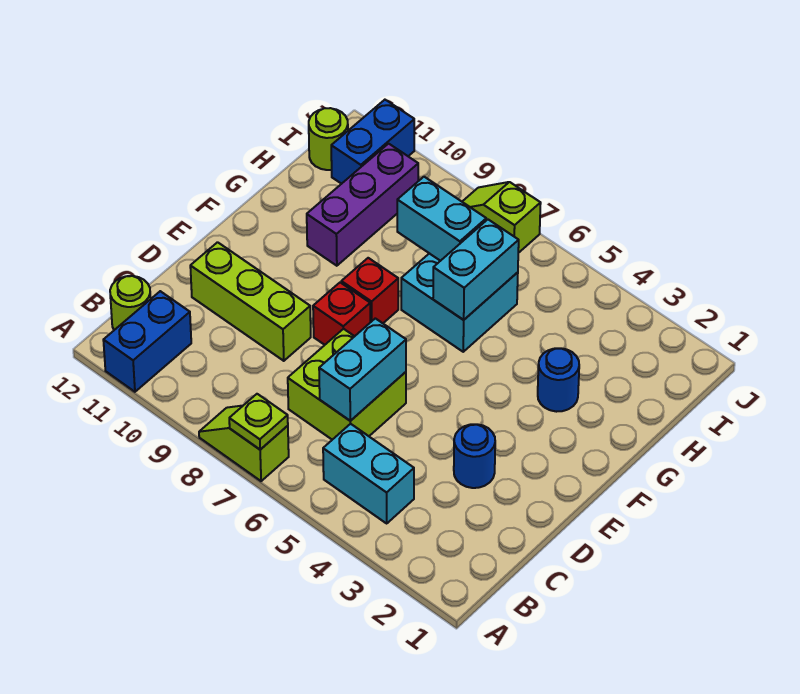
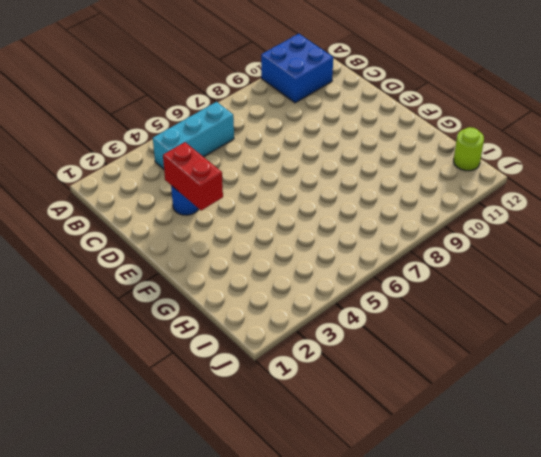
blue 2x2 brick [261,34,333,103] -> blue 1x2 brick [103,291,191,392]
cyan 1x3 brick [153,102,234,169] -> cyan 1x2 brick [323,424,414,523]
red 1x2 brick [163,142,223,211] -> none
none -> lime 1x2 slope [199,406,289,481]
none -> lime 1x1 round brick [110,276,151,330]
none -> lime 2x2 brick [288,329,406,440]

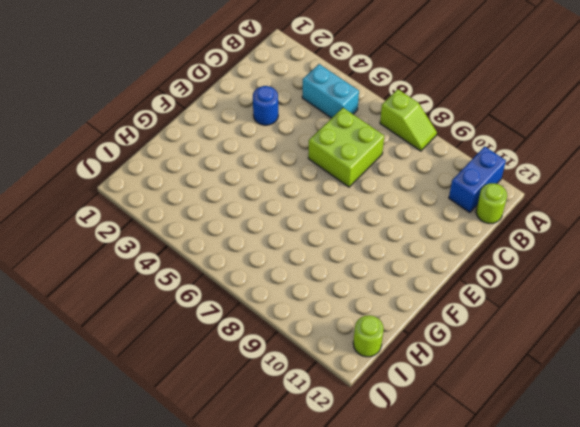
none -> lime 1x3 brick [190,242,311,361]
none -> red 1x1 brick [313,282,370,345]
none -> red 1x1 brick [341,258,398,323]

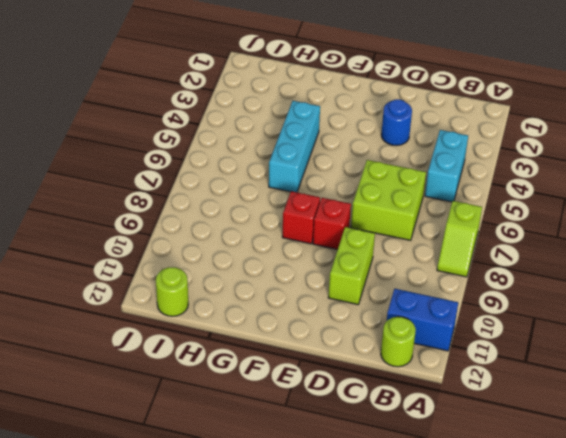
lime 1x2 brick [328,227,375,305] -> lime 1x3 brick [190,242,311,361]
cyan 1x3 brick [269,101,320,192] -> cyan 2x2 brick [401,253,518,352]
none -> blue 1x1 round brick [538,348,579,412]
none -> purple 1x3 brick [307,144,418,266]
none -> blue 1x2 brick [331,100,414,184]

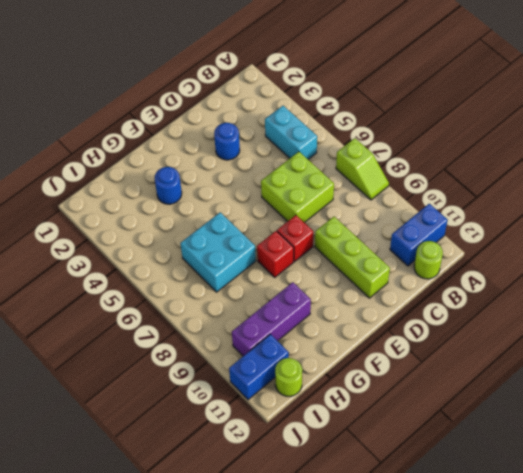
none -> lime 1x2 slope [462,182,541,253]
none -> lime 1x1 plate [229,394,288,450]
none -> cyan 1x2 brick [319,318,406,421]

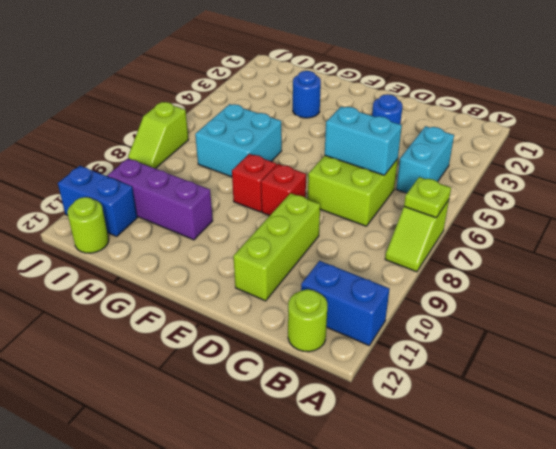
none -> cyan 1x2 brick [433,220,519,320]
none -> cyan 1x2 brick [397,177,486,261]

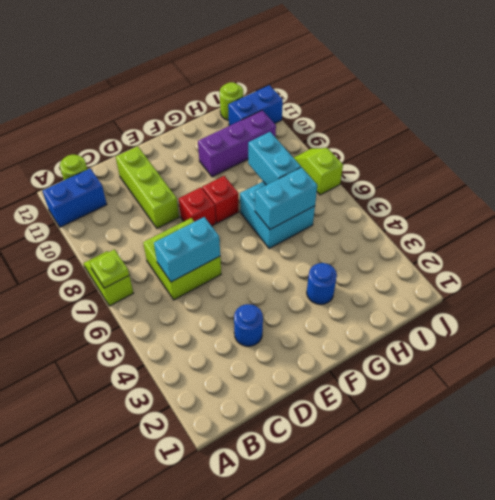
none -> cyan 1x2 brick [323,424,414,523]

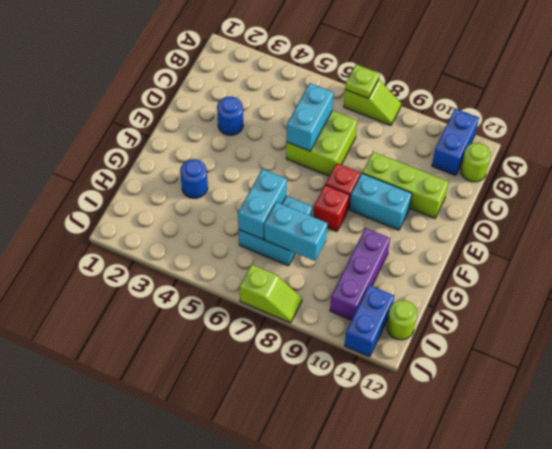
cyan 1x2 brick [350,173,412,230] -> cyan 1x2 brick moved to [323,424,414,523]

